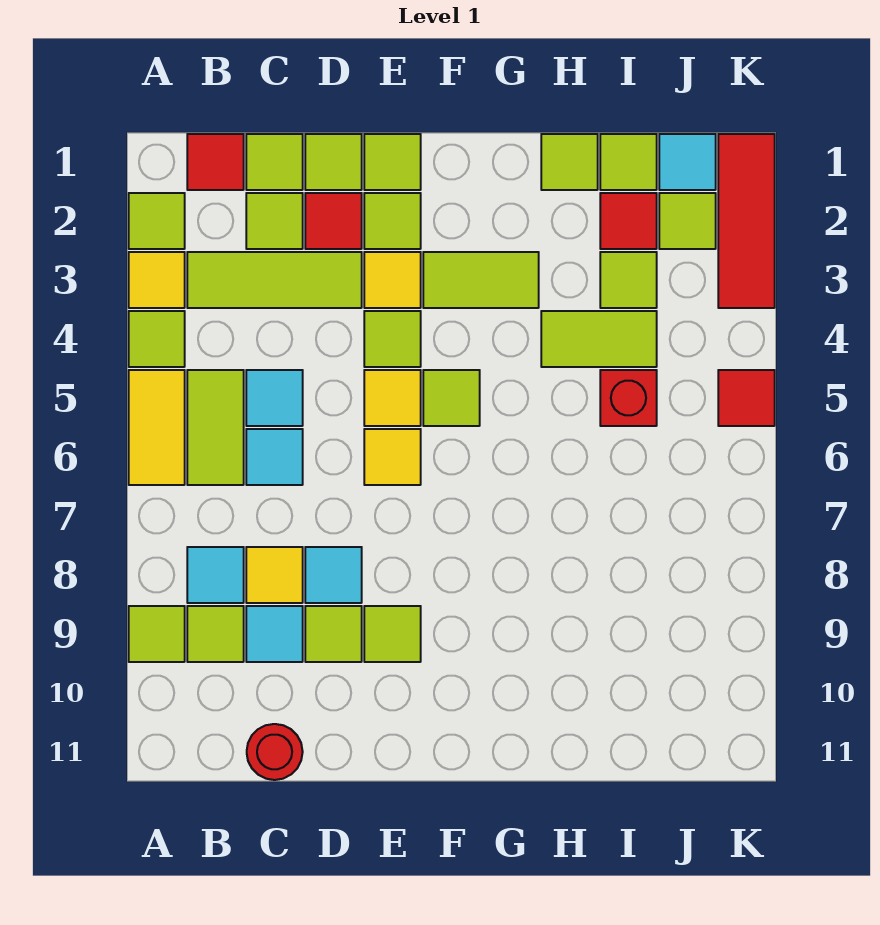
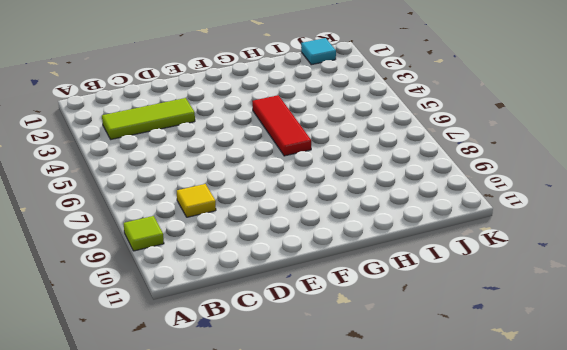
red 1x3 tile [252,95,311,156] -> red 1x3 tile moved to [718,134,775,308]
none -> lime 1x1 tile [129,193,185,249]
none -> yellow 1x1 tile [129,252,185,308]
none -> lime 1x1 tile [129,311,185,367]
none -> yellow 1x2 tile [129,370,185,485]

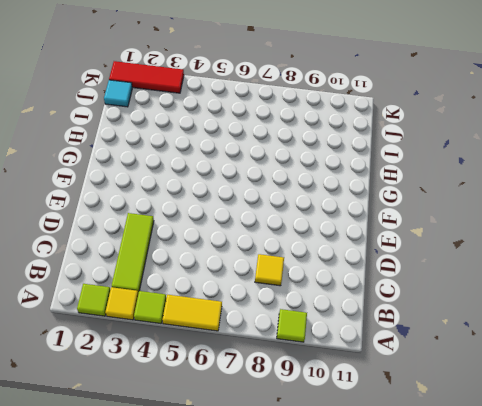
none -> red 1x1 tile [187,134,244,190]
none -> lime 1x2 tile [187,370,244,485]
none -> cyan 1x1 tile [187,547,244,603]
none -> lime 1x1 tile [187,606,244,662]

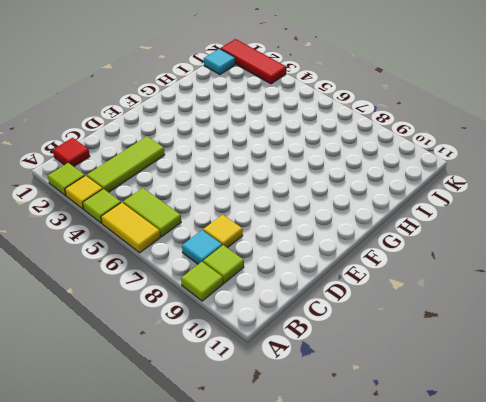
none -> lime 1x1 tile [246,134,303,190]
none -> lime 1x1 tile [246,193,303,249]
none -> cyan 1x1 tile [246,370,303,426]
none -> cyan 1x1 tile [246,429,303,485]

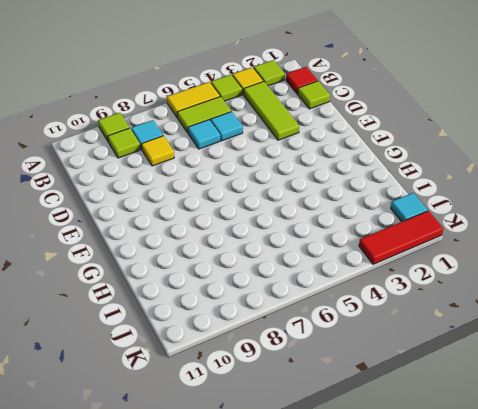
none -> lime 1x1 tile [246,193,303,249]
none -> cyan 1x1 tile [246,606,303,662]
none -> red 1x1 round brick [247,724,303,780]
none -> lime 1x1 tile [305,134,362,190]

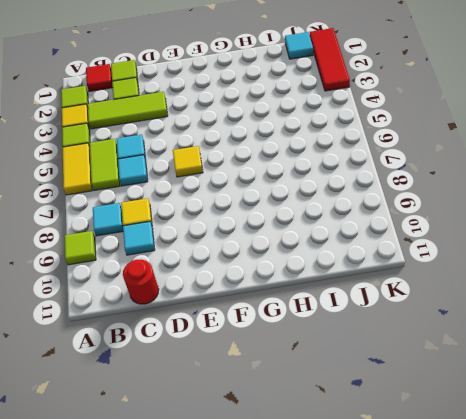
none -> lime 1x1 tile [187,606,244,662]
none -> lime 1x1 tile [305,134,362,190]
none -> red 1x1 tile [305,193,362,249]
none -> cyan 1x1 tile [305,547,362,603]

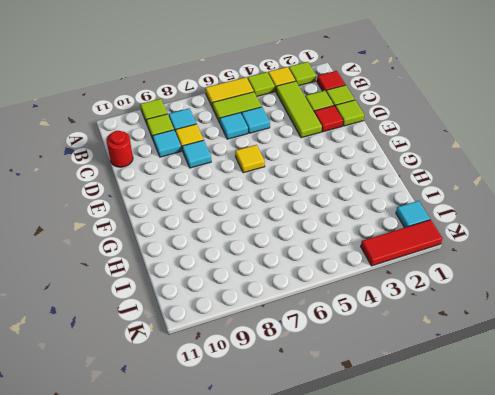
none -> lime 1x1 tile [305,606,362,662]
none -> lime 1x1 tile [364,134,421,190]
none -> lime 1x1 tile [364,193,421,249]
none -> yellow 1x1 tile [364,252,421,308]

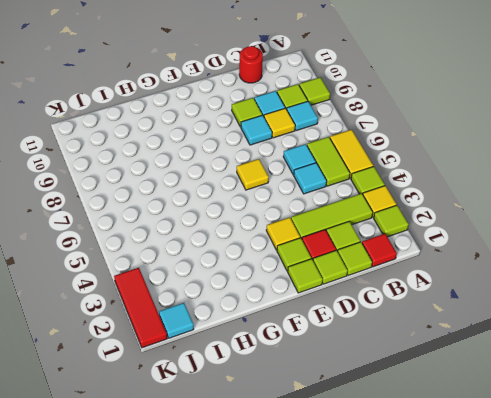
none -> lime 1x1 tile [364,311,421,367]
none -> yellow 1x1 tile [364,370,421,426]
none -> lime 1x1 tile [364,606,421,662]
none -> lime 1x2 tile [423,252,539,308]

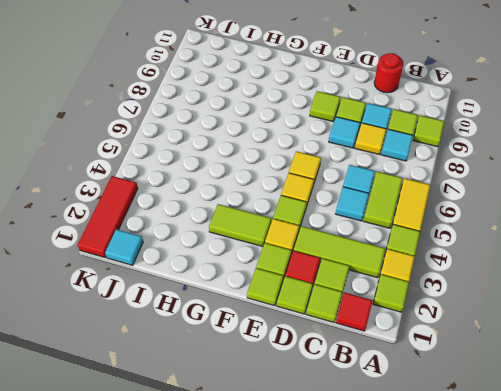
none -> lime 1x1 tile [423,370,480,426]
none -> lime 1x1 tile [541,134,598,190]
none -> lime 1x2 tile [541,311,657,367]
none -> lime 1x1 tile [600,134,657,190]

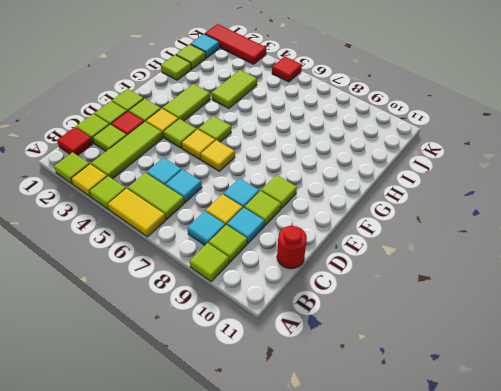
none -> red 1x1 tile [600,193,657,249]
none -> lime 1x1 tile [600,252,657,308]
none -> red 1x1 brick [600,370,657,426]
none -> lime 1x1 tile [659,193,716,249]

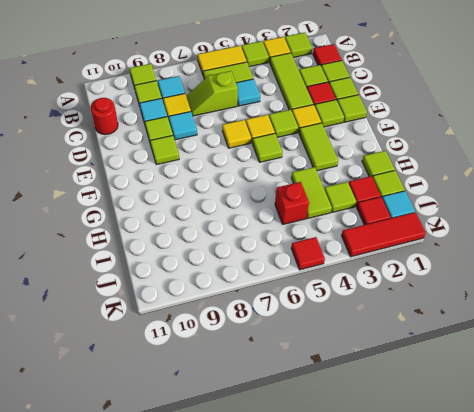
lime 1x2 slope [187,71,238,116] -> cyan 1x1 tile [246,429,303,485]
red 1x1 tile [357,197,391,225] -> lime 1x1 tile [659,193,716,249]

